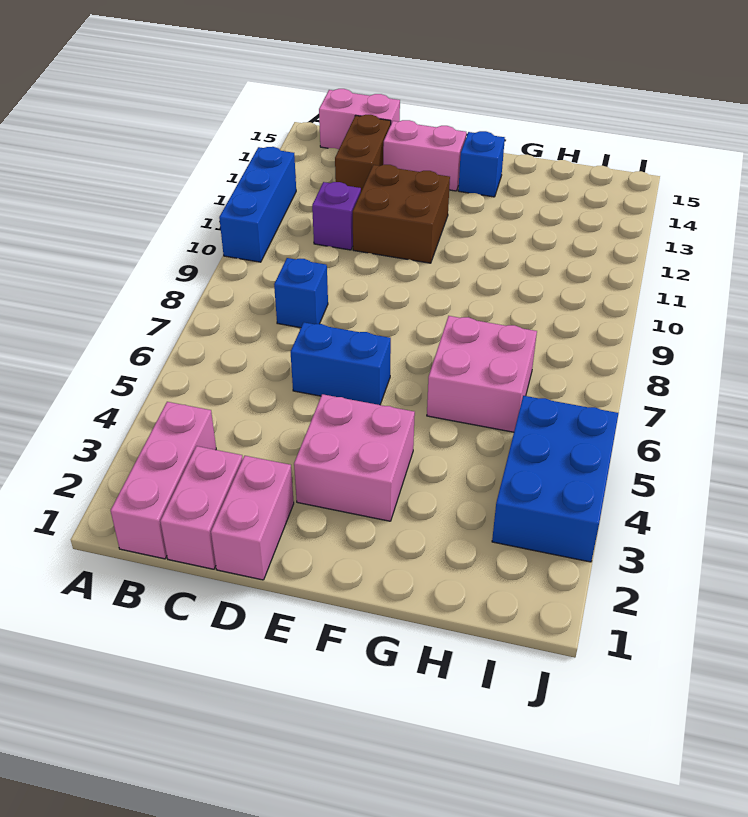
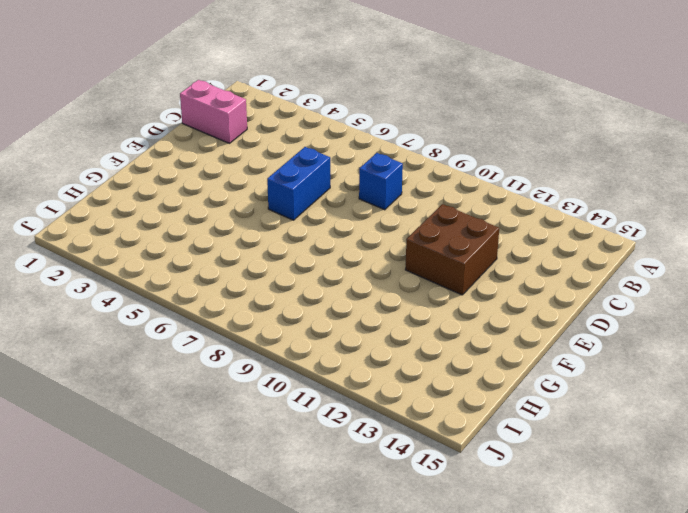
none -> blue 1x3 brick [219,147,296,262]
none -> pink 1x3 brick [111,402,216,559]
none -> pink 1x2 brick [319,89,400,149]

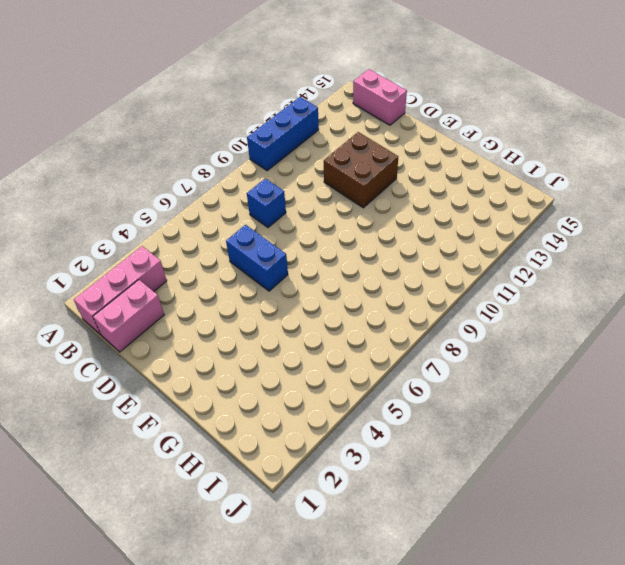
none -> purple 1x1 brick [312,182,361,250]
none -> brown 1x2 brick [335,115,391,191]
none -> pink 1x2 brick [211,456,294,580]

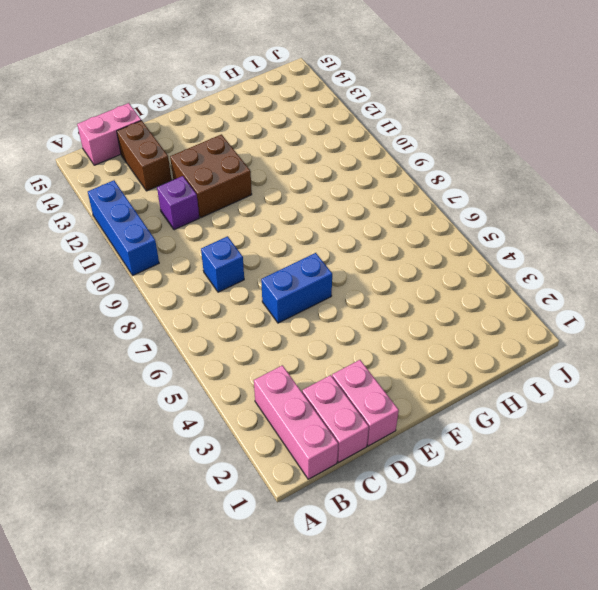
none -> pink 1x2 brick [383,120,466,191]
none -> pink 2x2 brick [294,394,415,521]
none -> blue 1x1 brick [458,131,505,197]

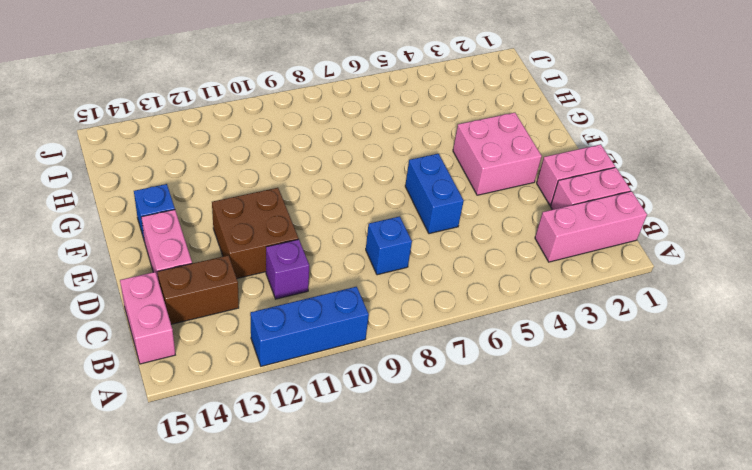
none -> pink 2x2 brick [427,316,537,432]
none -> blue 2x3 brick [492,396,619,562]

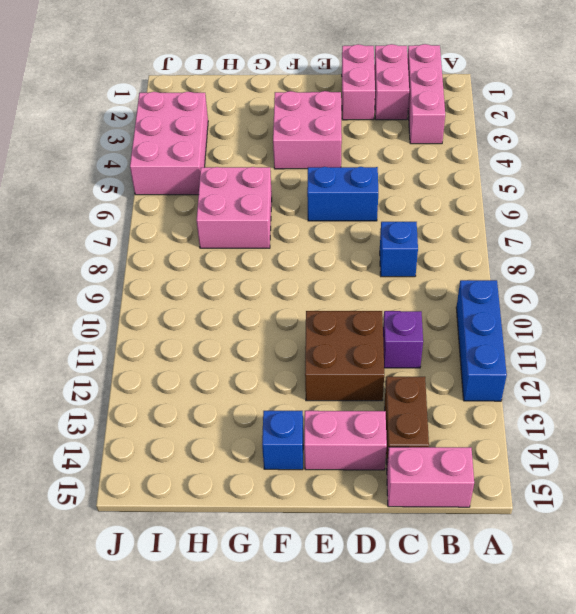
pink 2x3 brick [130,92,208,195] -> blue 2x3 brick [492,396,619,562]

